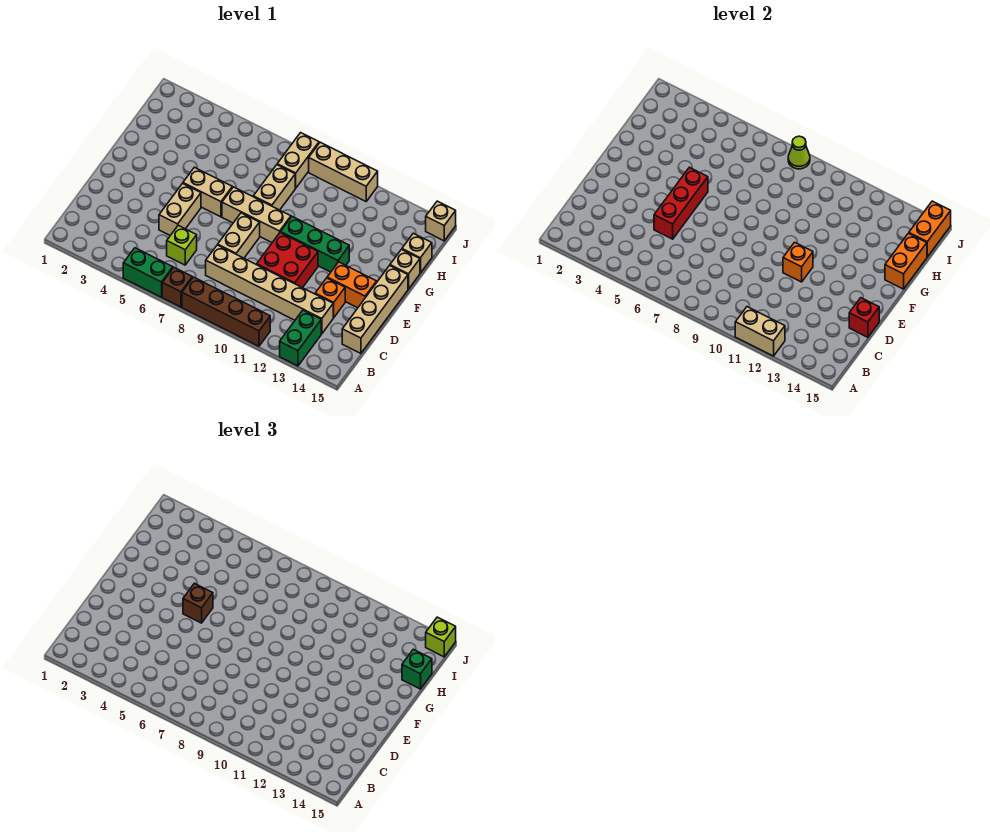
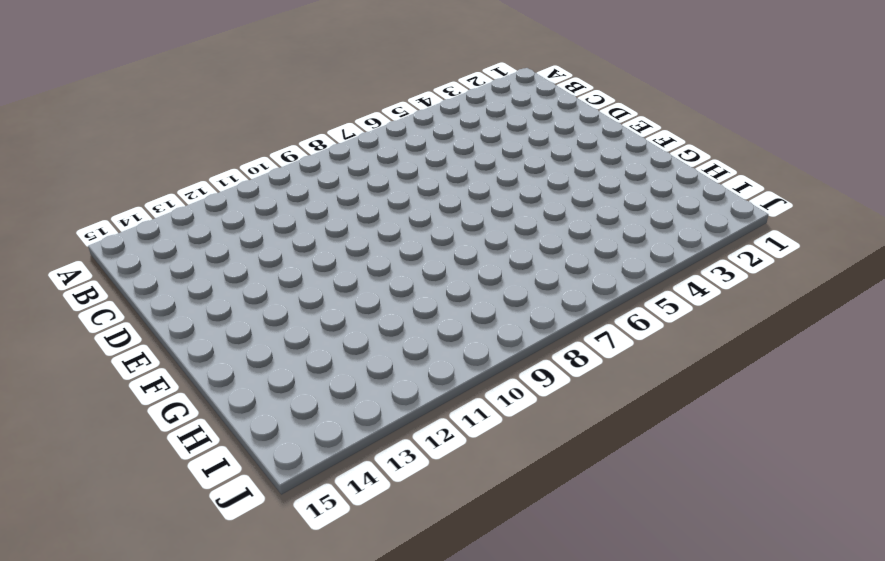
none -> green 1x2 brick [123,248,173,297]
none -> brown 1x1 brick [162,268,192,307]
none -> brown 1x4 brick [182,277,270,346]
none -> green 1x2 brick [280,310,321,366]

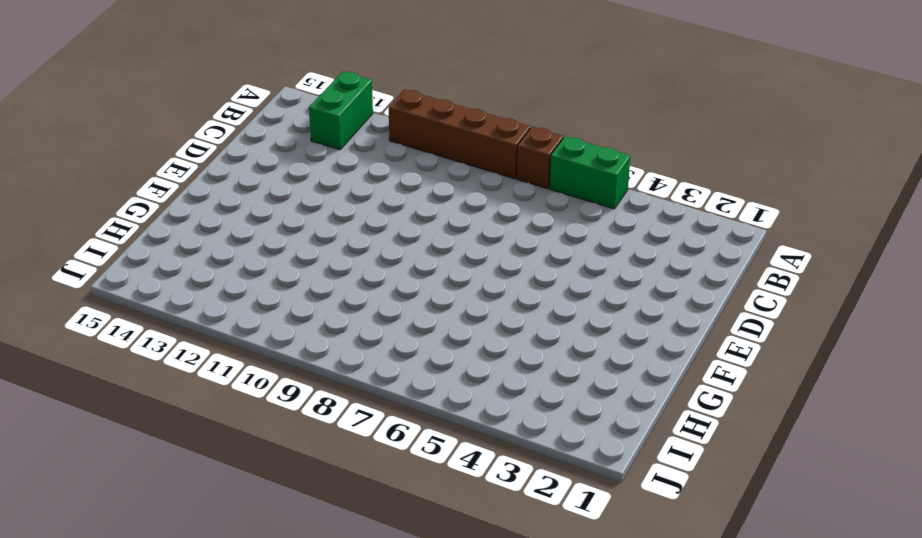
none -> lime 1x1 brick [167,225,197,265]
none -> tan 1x6 brick [206,245,333,334]
none -> tan 1x4 brick [342,266,408,353]
none -> tan 1x2 brick [159,184,201,236]

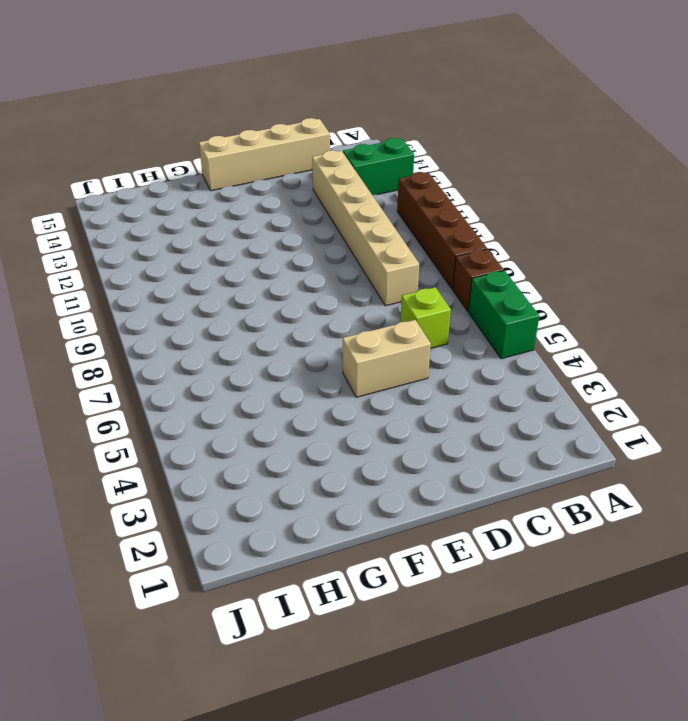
none -> tan 1x2 brick [218,213,260,258]
none -> red 2x2 brick [257,232,318,288]
none -> orange 1x1 brick [315,278,345,318]
none -> orange 1x2 brick [327,262,377,308]

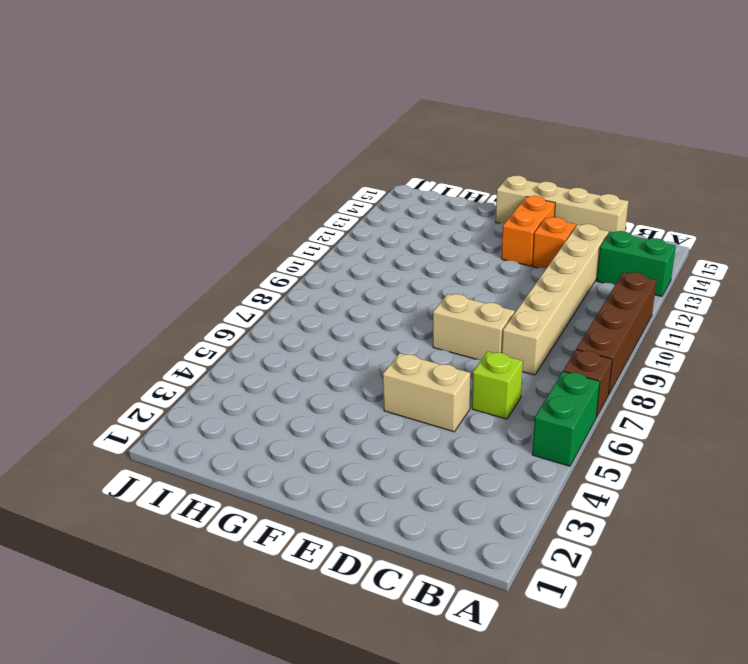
none -> red 2x2 brick [257,232,318,288]
none -> tan 1x2 brick [183,167,232,217]
none -> tan 1x3 brick [222,187,291,242]
none -> green 1x3 brick [281,217,349,272]

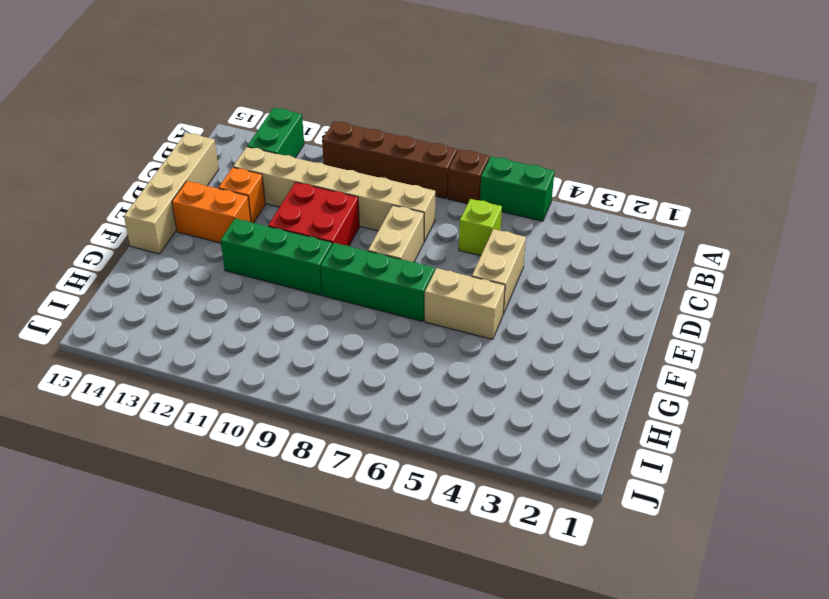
green 1x3 brick [321,243,435,321] -> tan 1x3 brick [222,187,291,242]
none -> tan 1x2 brick [253,165,295,210]
none -> tan 1x1 brick [390,250,420,289]
none -> tan 1x1 brick [402,233,432,273]
none -> tan 1x2 brick [277,133,319,188]

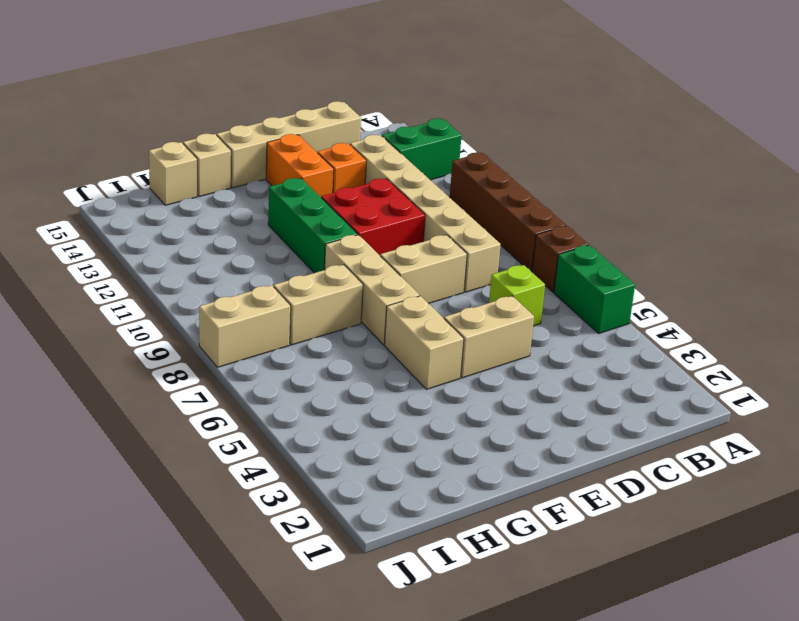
none -> tan 1x3 brick [309,142,378,201]
none -> tan 1x1 brick [426,201,456,241]
none -> tan 1x2 brick [735,307,785,356]
none -> red 1x3 brick [654,167,708,239]

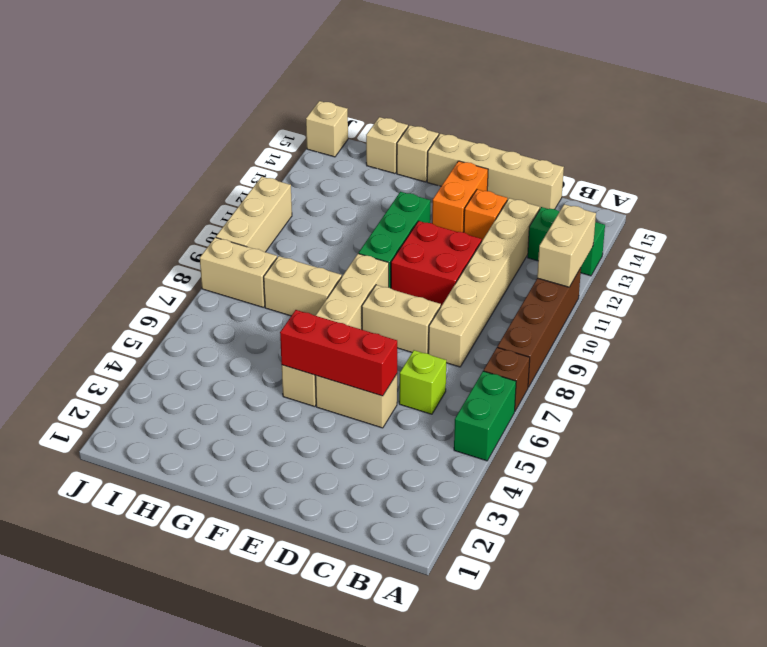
none -> red 1x1 brick [849,298,879,337]
none -> orange 1x1 brick [783,242,813,282]
none -> orange 1x2 brick [885,233,927,289]
none -> orange 1x2 brick [909,201,951,257]

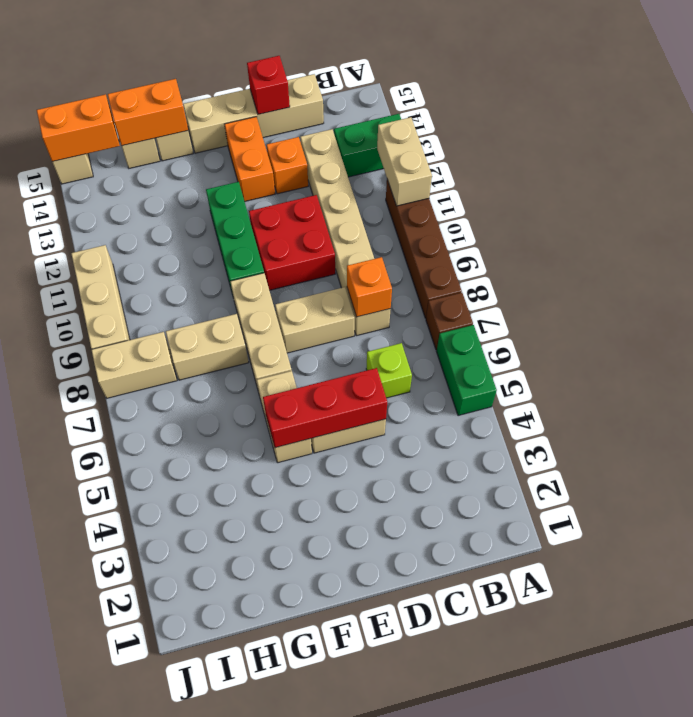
orange 1x1 brick [347,257,392,317] -> orange 1x1 brick moved to [783,242,813,282]
none -> lime 1x1 cone [788,136,810,169]
none -> brown 1x1 brick [183,583,213,623]
none -> green 1x1 brick [402,649,432,689]
none -> lime 1x1 brick [426,617,456,657]

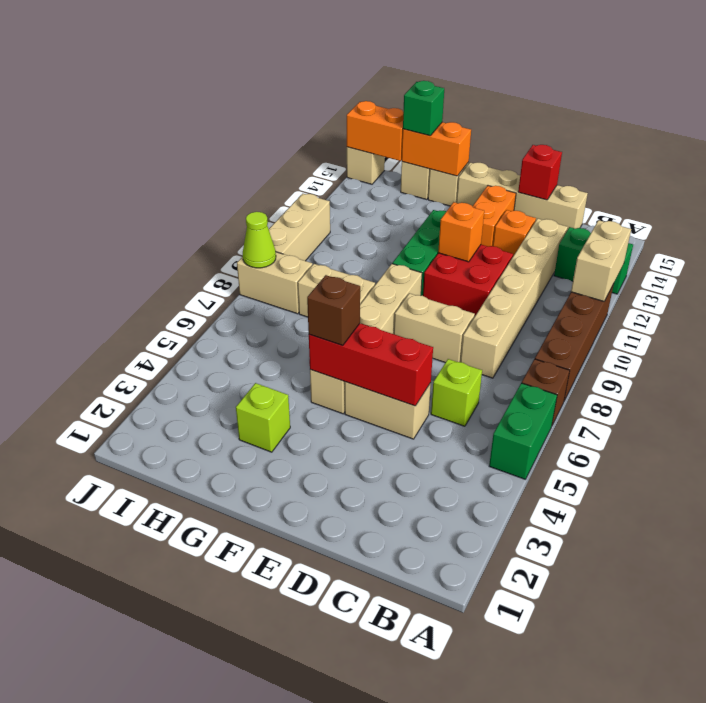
lime 1x1 brick [236,383,290,452] -> lime 1x1 brick moved to [426,617,456,657]

